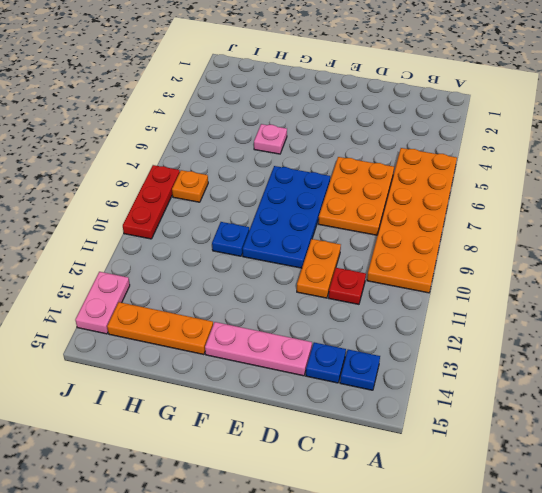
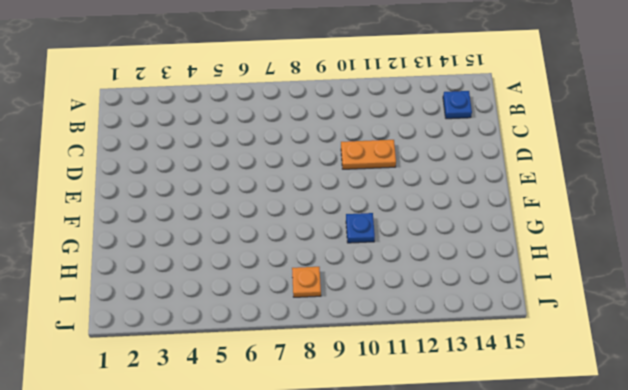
none -> orange 2x6 plate [367,148,457,293]
none -> orange 2x3 plate [318,157,394,235]
none -> red 1x1 plate [329,268,366,304]

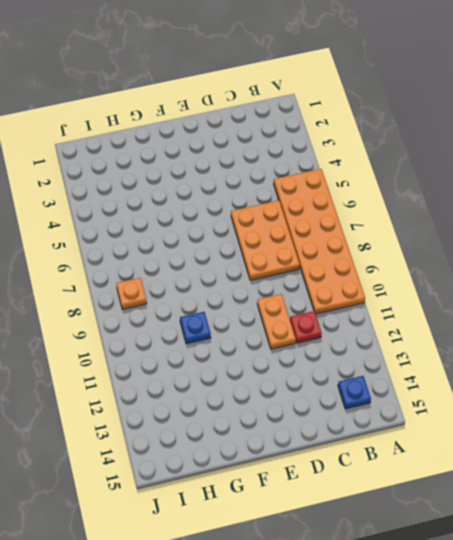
none -> blue 1x1 plate [306,342,346,383]
none -> pink 1x3 plate [205,322,312,376]
none -> blue 2x4 plate [243,166,330,268]

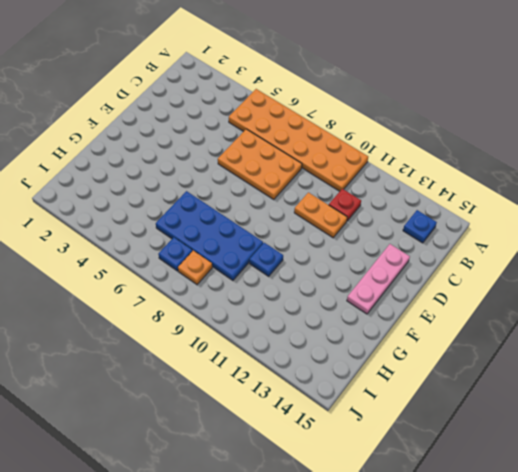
blue 2x4 plate [156,191,263,280] -> blue 2x4 plate moved to [243,166,330,268]
blue 1x1 plate [158,237,192,271] -> blue 1x1 plate moved to [306,342,346,383]
none -> pink 1x1 plate [254,124,287,154]
none -> orange 1x3 plate [107,302,213,355]
none -> red 1x3 plate [123,165,180,239]

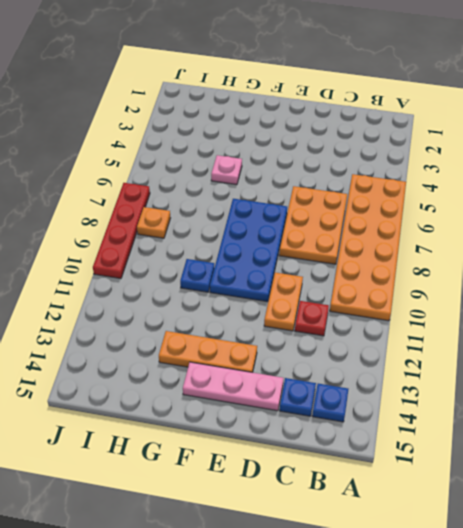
orange 1x3 plate [159,331,257,372] -> orange 1x3 plate moved to [107,302,213,355]
red 1x4 plate [93,183,150,278] -> red 1x3 plate [123,165,180,239]
none -> pink 1x2 plate [75,272,130,334]

